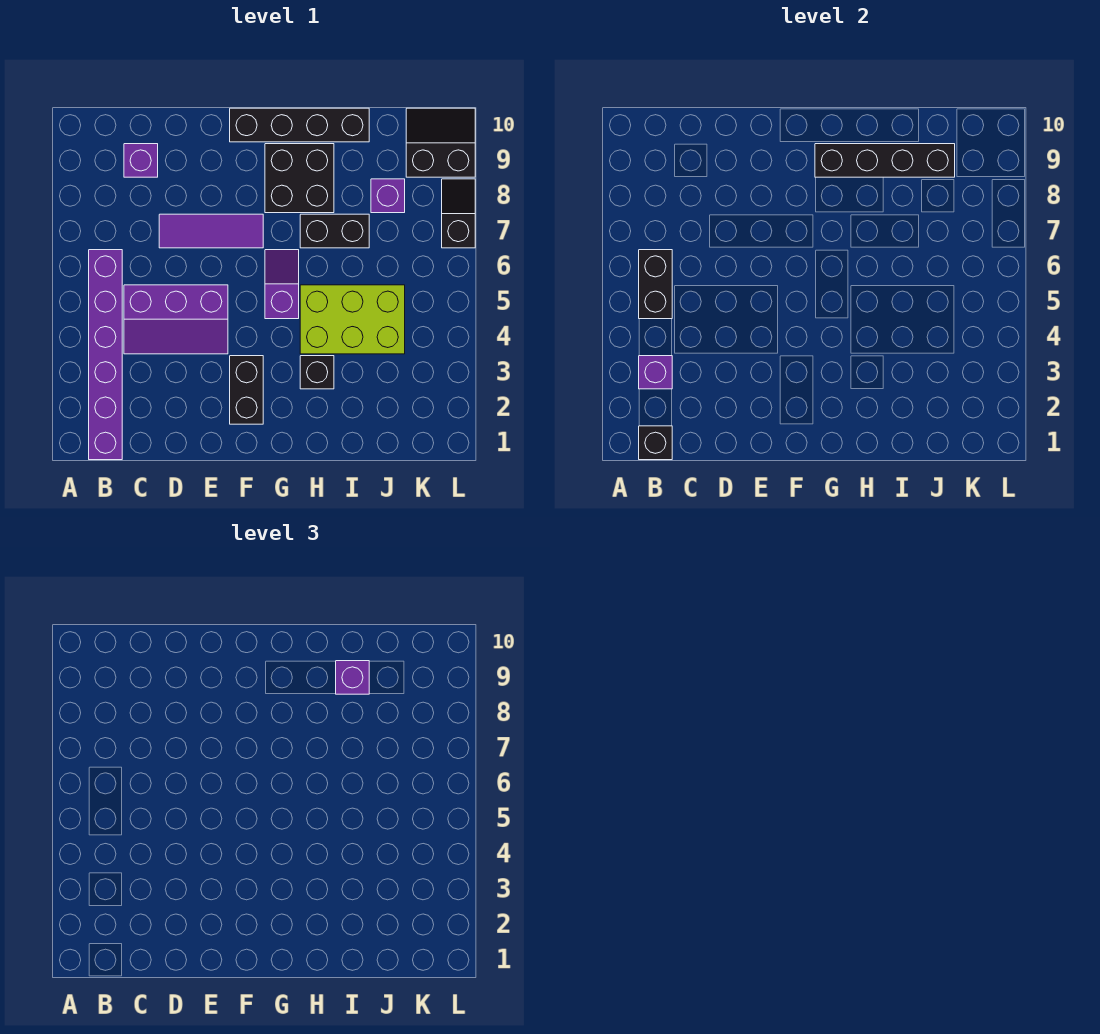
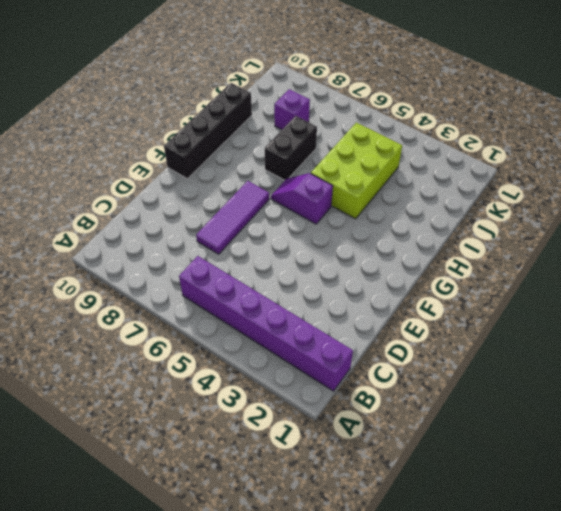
none -> purple 2x3 slope [124,285,228,354]
none -> purple 1x1 brick [124,144,158,177]
none -> black 1x2 brick [230,356,263,424]

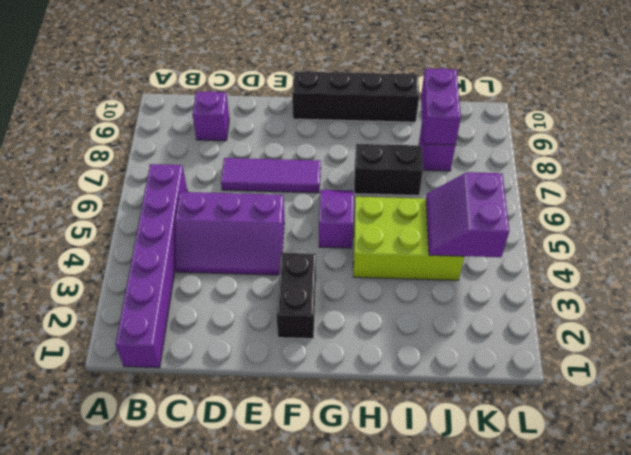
purple 2x2 slope [426,172,509,257] -> none
purple 1x2 brick [421,68,461,145] -> black 1x4 brick [815,144,955,177]
none -> black 2x2 brick [265,144,334,213]
none -> black 1x1 brick [300,356,334,389]
none -> black 2x2 slope [406,108,475,177]

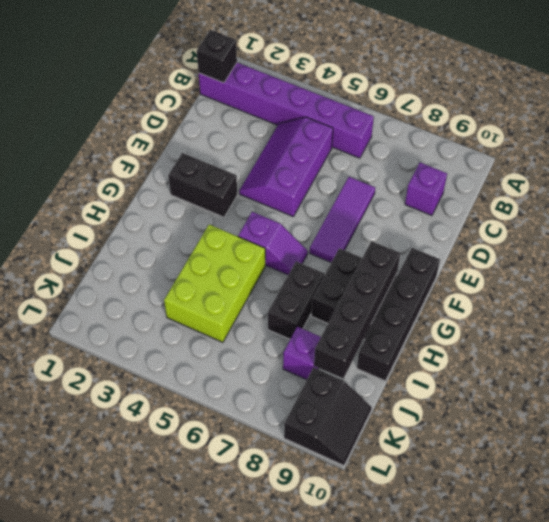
none -> black 1x1 brick [300,356,334,389]
none -> black 1x2 slope [442,179,475,248]
none -> purple 1x1 brick [639,356,672,389]

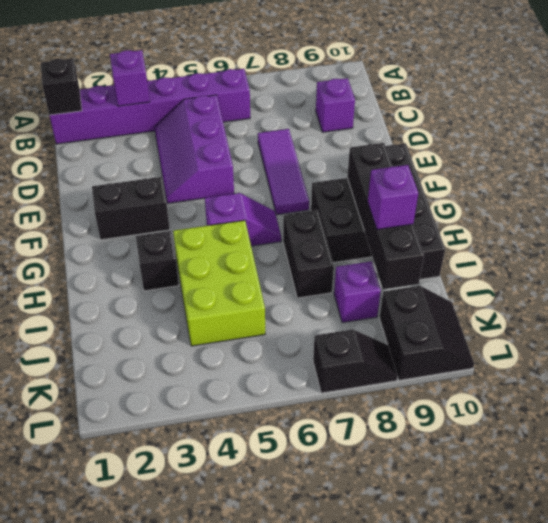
none -> black 1x2 brick [639,250,672,319]

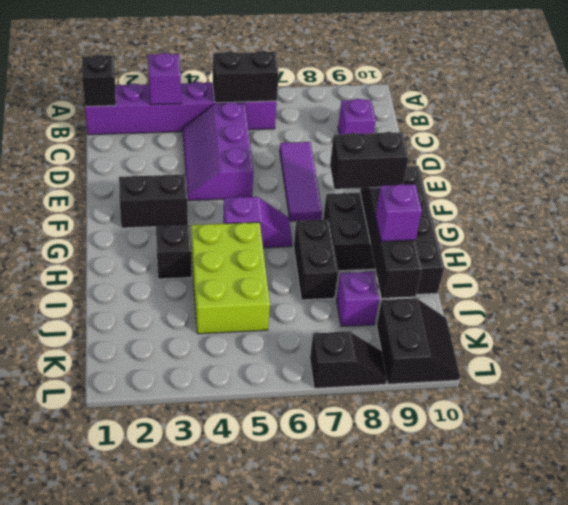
black 1x2 brick [330,132,409,189] -> none

